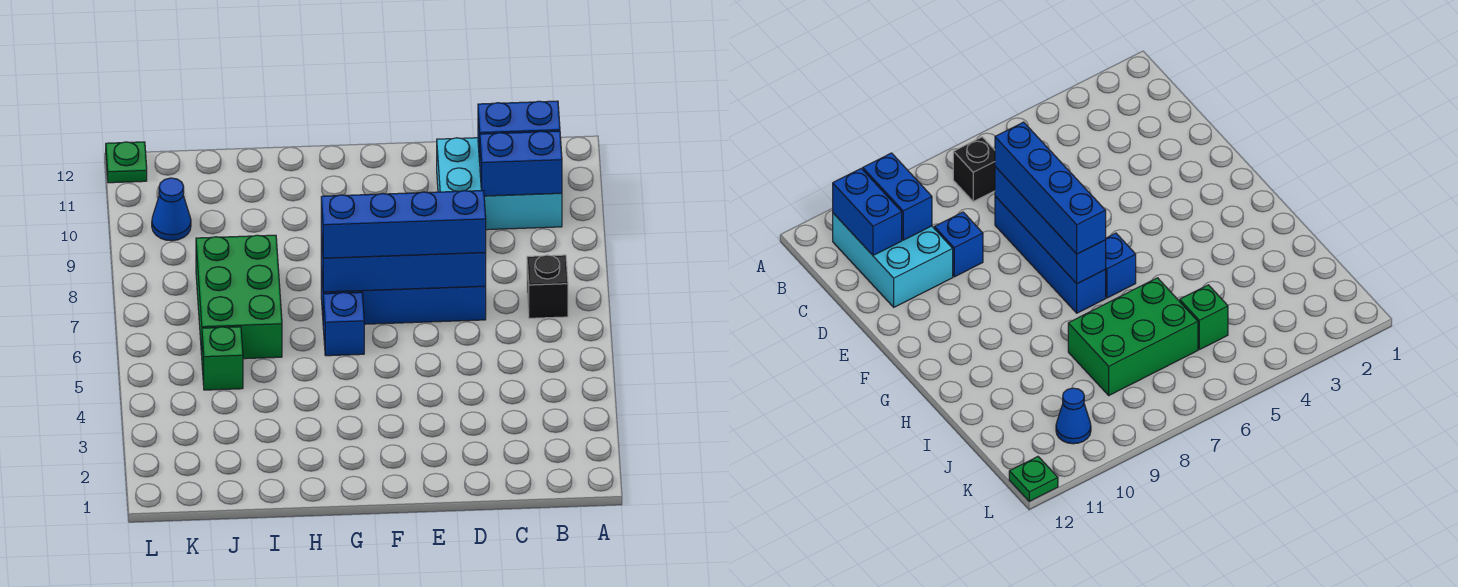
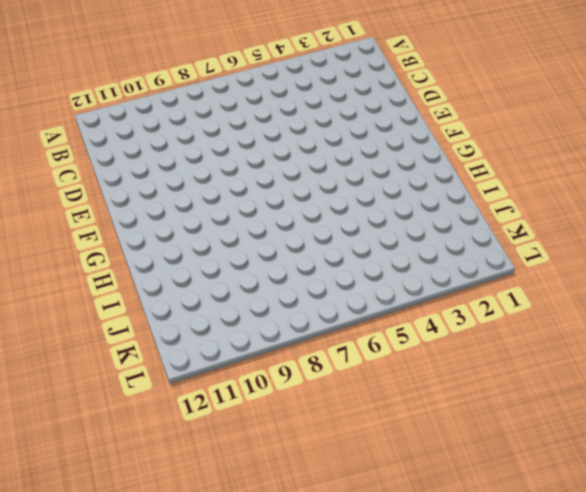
none -> black 1x1 brick [527,255,568,318]
none -> cyan 2x3 brick [437,138,562,230]
none -> blue 1x4 brick [321,267,486,324]

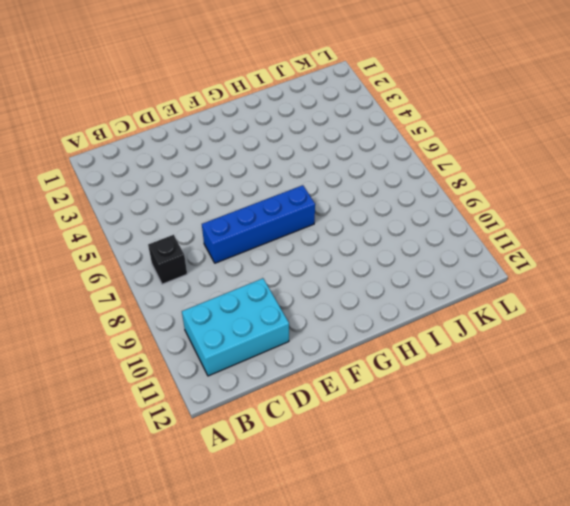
none -> blue 1x1 brick [934,212,983,277]
none -> blue 1x1 brick [323,292,364,356]
none -> green 2x3 brick [196,235,282,359]

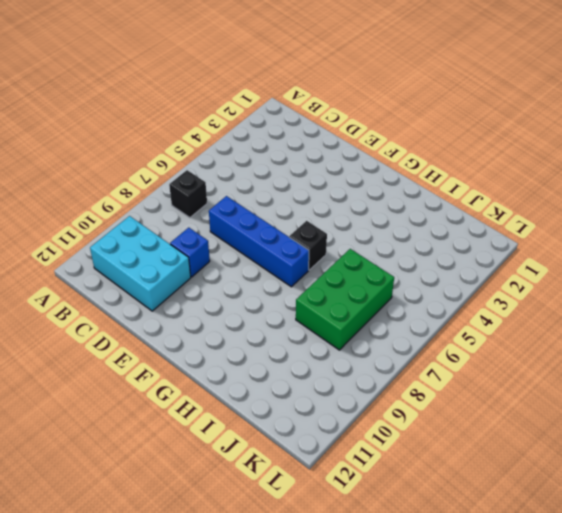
black 1x1 brick [289,221,327,270] -> blue 1x1 brick [323,292,364,356]
none -> green 1x1 brick [202,327,243,390]
none -> blue 1x1 cone [152,178,191,241]
none -> green 1x1 plate [106,142,147,183]

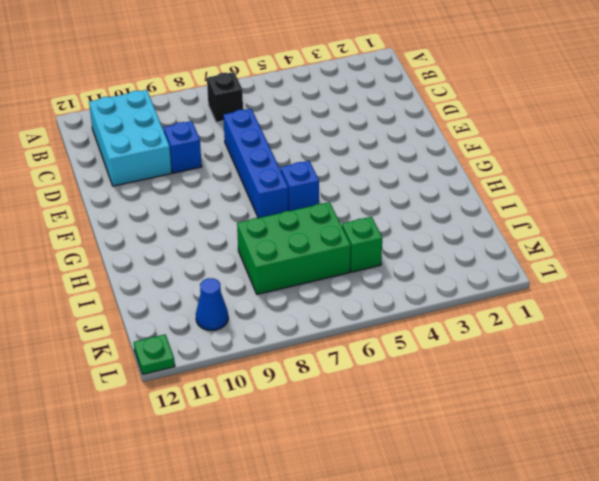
none -> blue 1x2 brick [480,131,562,196]
none -> blue 1x2 brick [478,101,560,162]
none -> blue 1x4 brick [321,233,486,292]

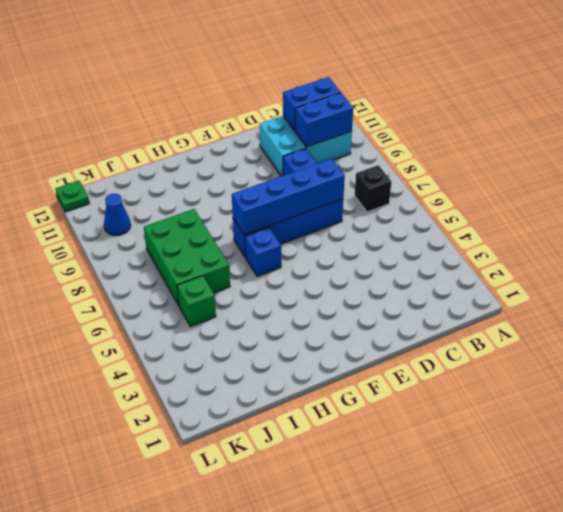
none -> blue 1x4 brick [321,190,486,258]

